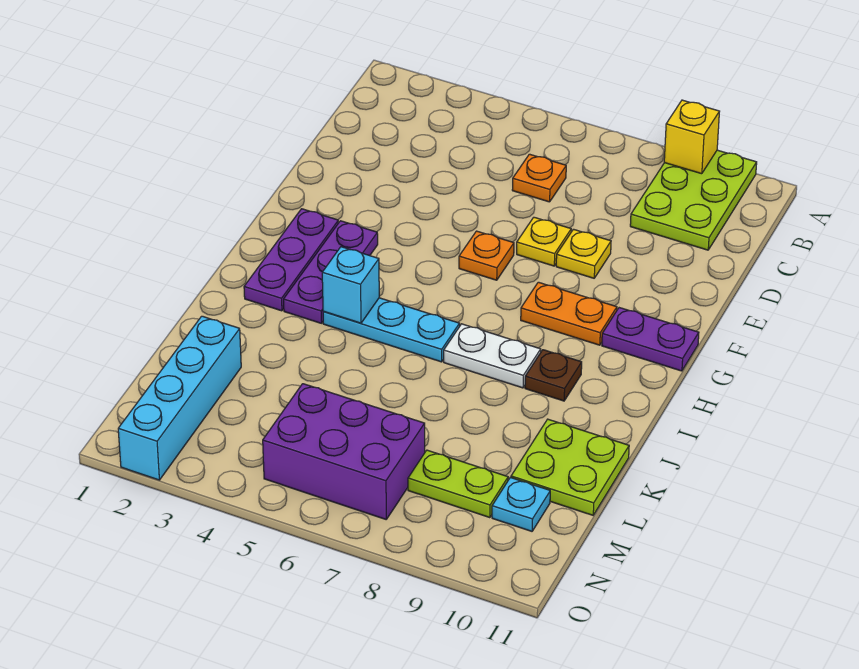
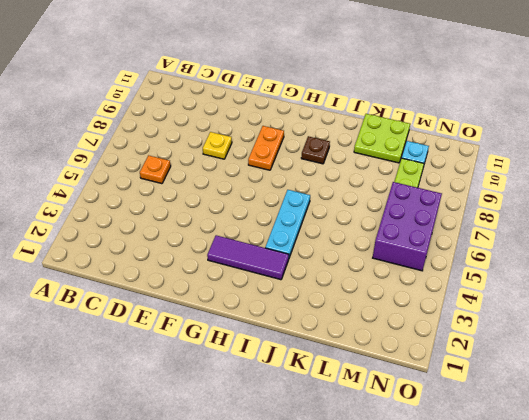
purple 1x3 tile [207,235,289,280] -> purple 1x3 plate [284,221,378,323]
none -> lime 2x3 plate [630,150,757,250]
none -> yellow 1x1 plate [517,217,571,266]
none -> orange 1x1 plate [459,231,514,280]

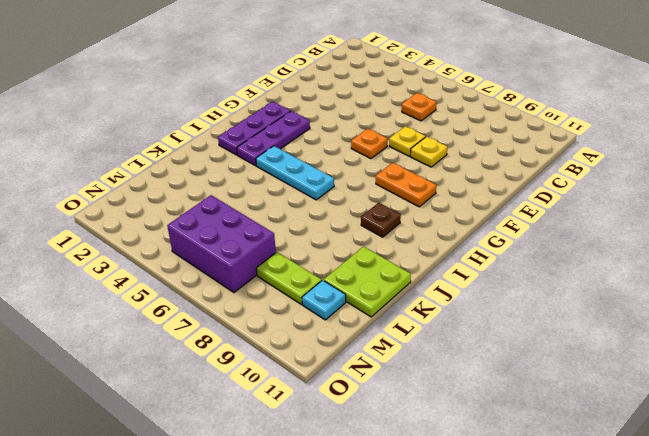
none -> lime 2x3 plate [630,150,757,250]
none -> purple 1x2 plate [602,308,699,371]
none -> white 1x2 plate [444,324,541,388]

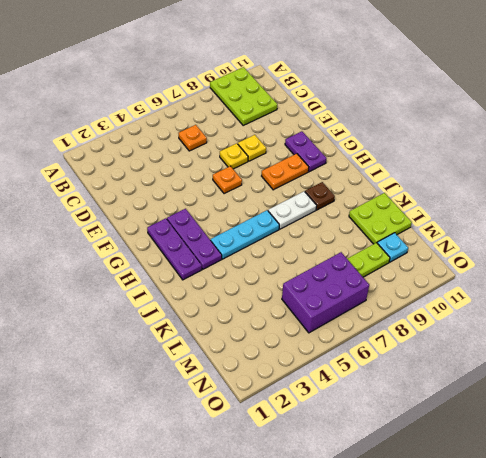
purple 1x2 plate [285,131,327,172] -> purple 1x2 plate turned to [602,308,699,371]
none -> cyan 1x4 brick [118,316,241,480]
none -> yellow 1x1 brick [664,100,720,174]
none -> cyan 1x1 brick [322,247,379,323]

